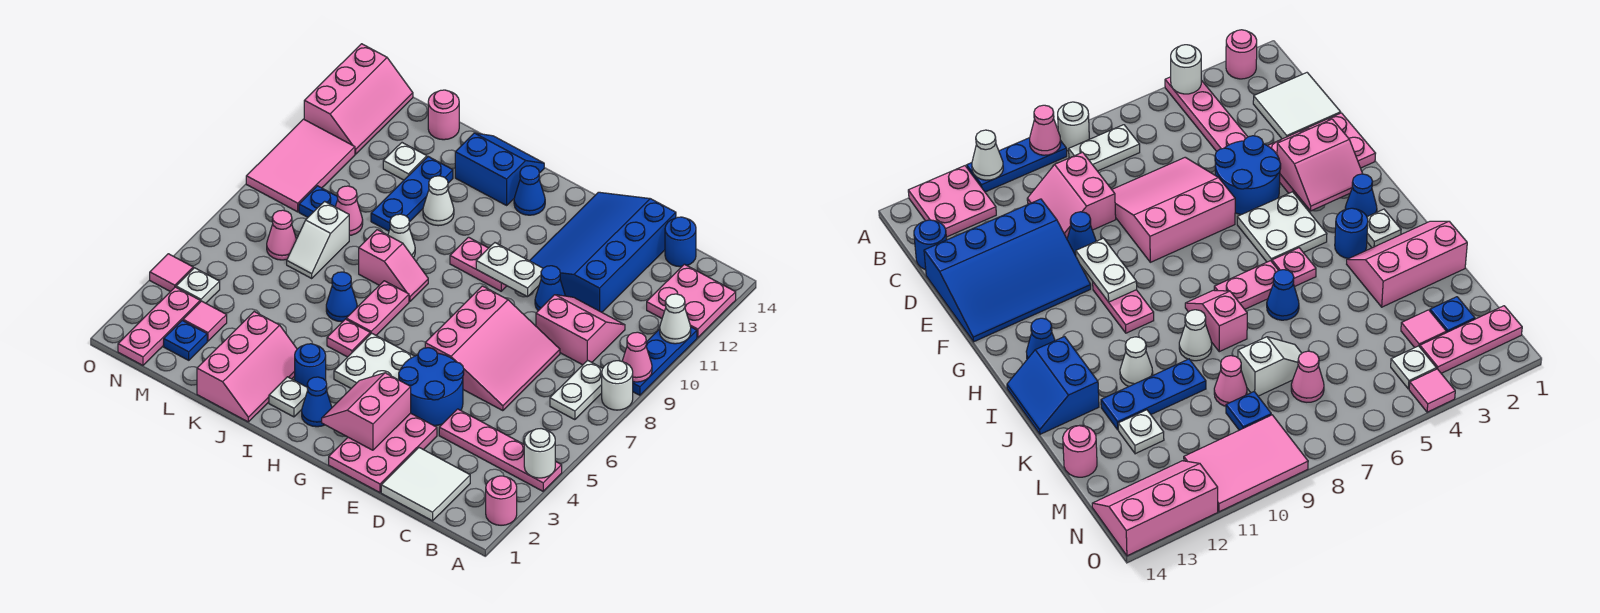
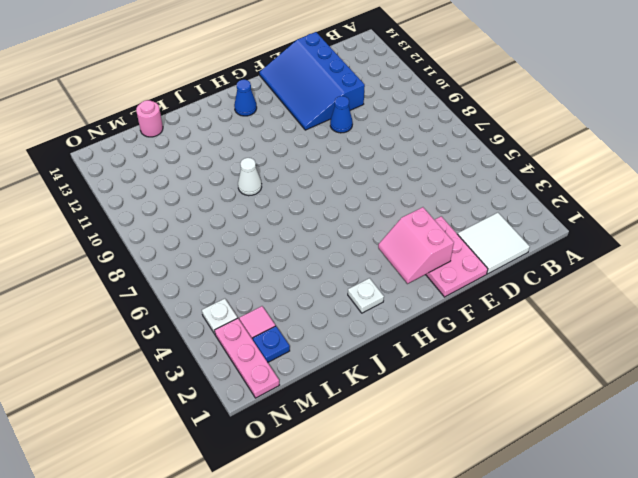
none -> pink 1x1 round brick [486,476,517,525]
none -> pink 1x4 plate [439,409,562,491]
none -> white 1x1 round brick [602,361,633,410]
none -> blue 1x3 plate [633,327,697,395]

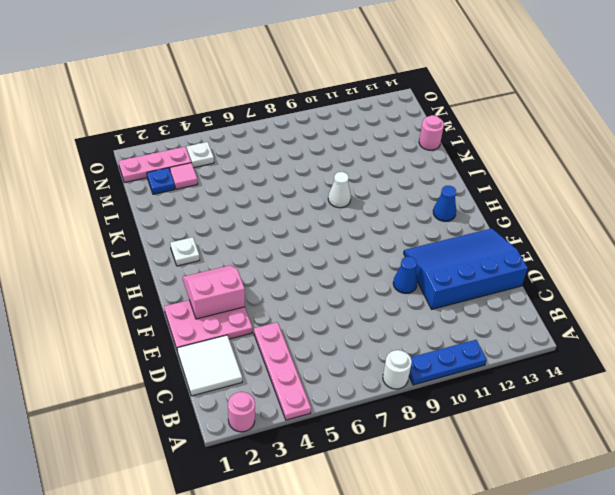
none -> pink 2x2 plate [647,264,736,338]
none -> white 1x2 plate [550,360,603,420]
none -> pink 2x2 slope [536,295,625,365]
none -> blue 1x1 round brick [665,217,696,267]

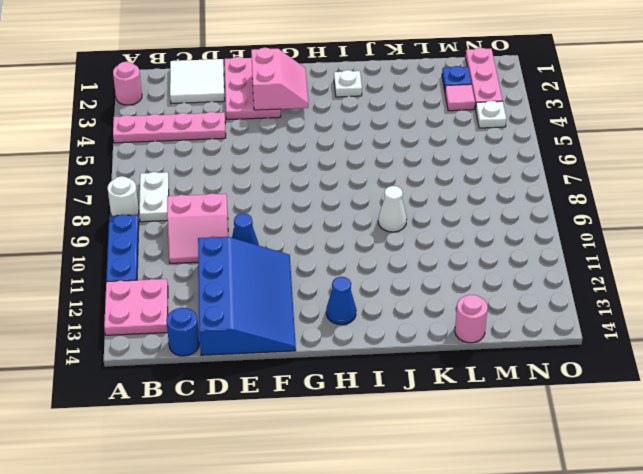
none -> pink 3x3 slope [425,286,560,411]
none -> blue 2x2 round brick [399,348,464,426]
none -> white 2x2 plate [334,333,414,388]
none -> pink 1x2 plate [450,237,507,291]

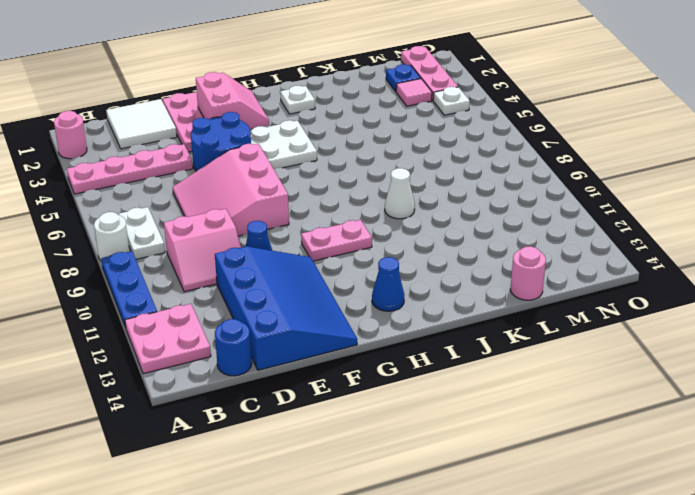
none -> blue 1x1 cone [302,377,332,427]
none -> blue 1x1 round brick [295,344,326,387]
none -> pink 1x1 plate [327,319,370,357]
none -> pink 1x2 plate [346,281,409,335]

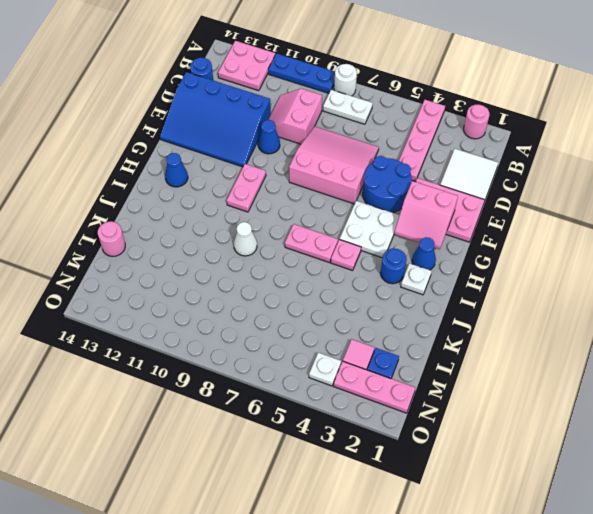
none -> pink 1x2 slope [359,230,428,302]
none -> blue 2x2 slope [455,133,544,205]
none -> pink 2x3 slope [197,312,297,422]
none -> blue 1x1 cone [326,272,357,322]

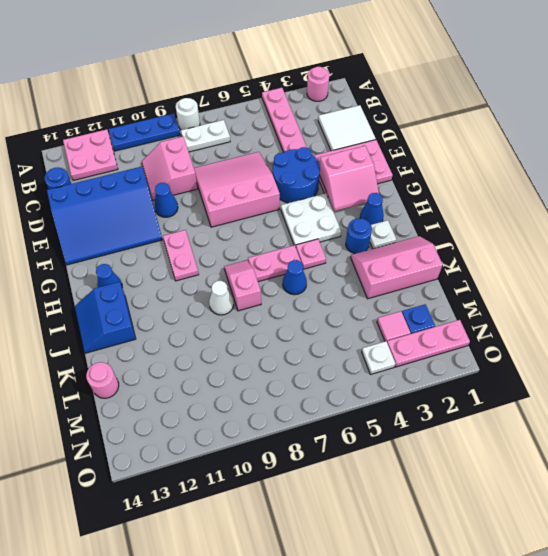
none -> white 1x1 cone [423,176,454,226]
none -> blue 1x3 plate [371,157,453,231]
none -> white 1x2 slope [287,201,349,278]
none -> pink 1x1 cone [335,186,363,235]

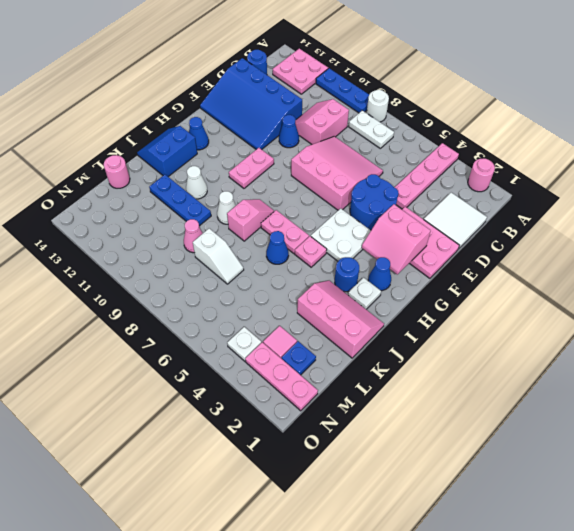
none -> white 1x1 plate [383,143,427,180]
none -> pink 1x1 cone [267,210,296,260]
none -> blue 1x1 plate [299,186,338,217]
none -> pink 2x3 tile [246,119,355,212]

